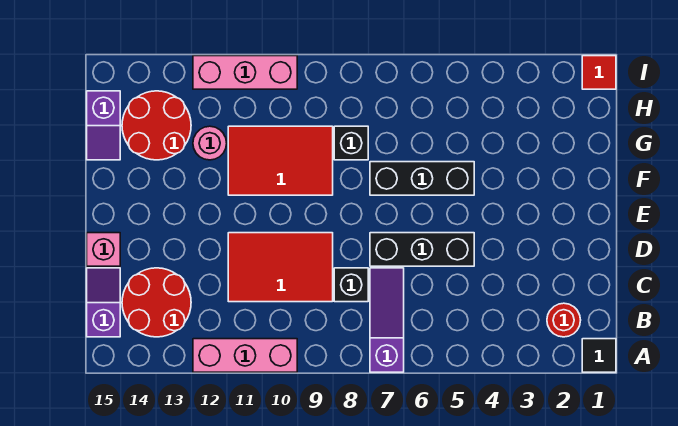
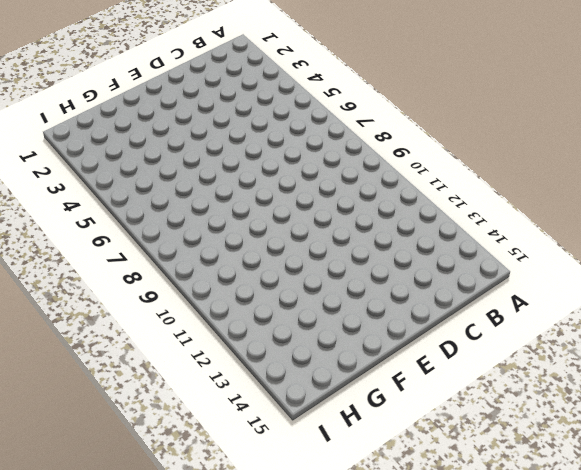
none -> black 1x1 tile [582,339,616,372]
none -> purple 1x3 slope [370,268,404,372]
none -> pink 1x3 brick [193,339,297,372]

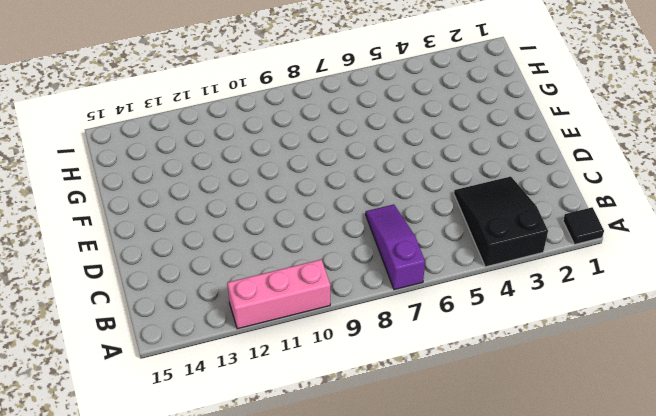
black 2x3 slope [454,176,548,267] -> none
none -> red 1x1 round brick [547,303,581,337]
none -> red 2x2 round brick [122,268,191,337]
none -> purple 1x2 slope [87,268,120,337]

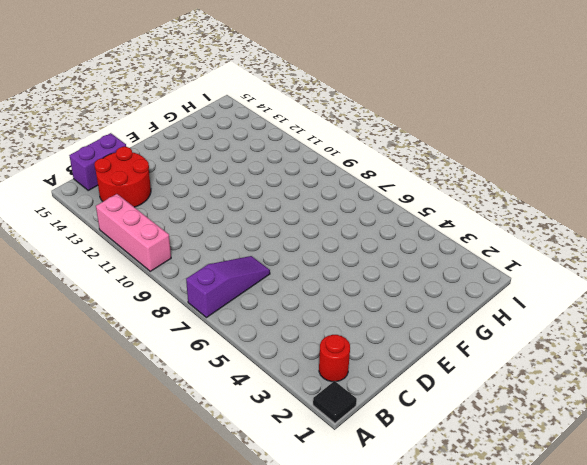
purple 1x2 brick [69,133,126,190] -> purple 1x2 slope [87,268,120,337]
none -> black 1x1 brick [334,268,368,302]
none -> red 2x3 tile [228,233,333,302]
none -> black 1x3 brick [370,233,474,266]

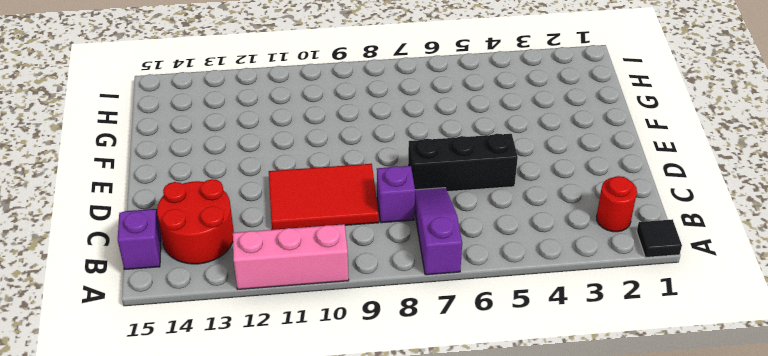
purple 1x1 brick [377,166,415,223] -> black 1x1 brick [334,268,368,302]
none -> pink 1x1 brick [87,233,120,266]
none -> black 1x3 brick [370,162,474,195]
none -> red 2x3 tile [228,126,333,195]

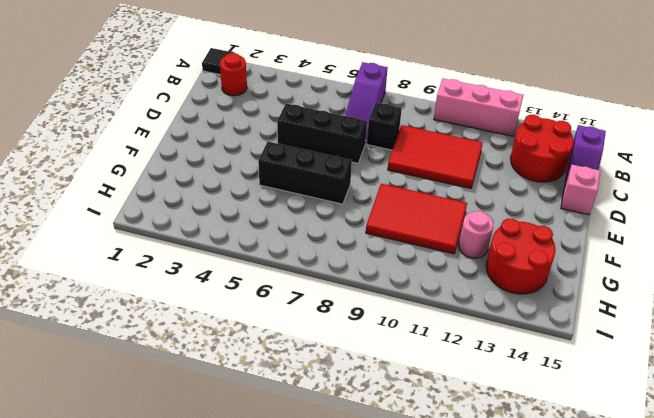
none -> black 1x1 brick [334,126,368,160]
none -> purple 1x2 slope [87,91,120,160]
none -> red 1x1 tile [582,56,616,89]

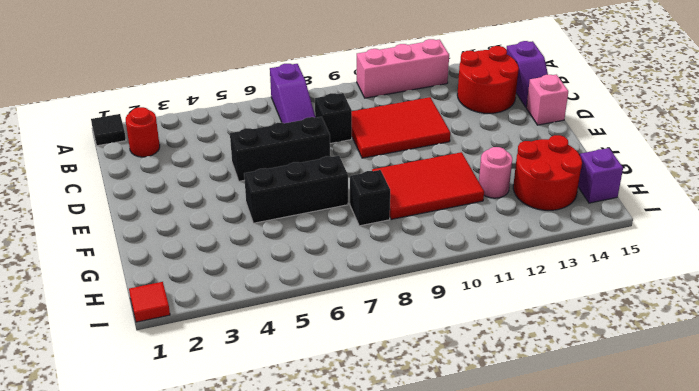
none -> pink 1x3 brick [193,56,297,89]

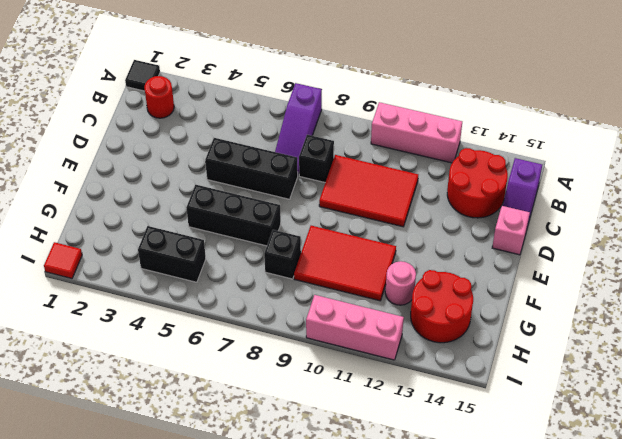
black 1x2 brick [138,226,206,282] -> none
none -> purple 1x2 slope [87,91,120,160]

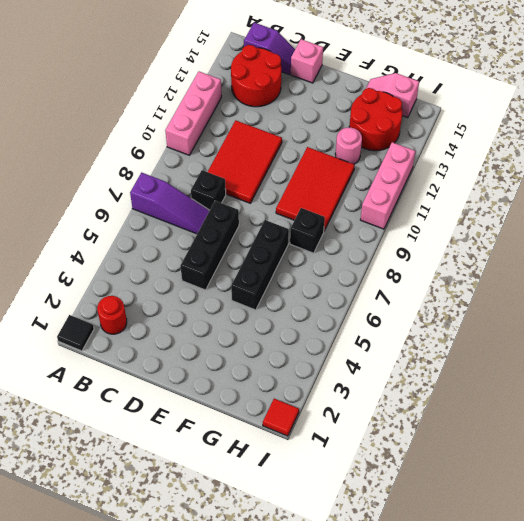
pink 1x2 slope [366,73,419,118] -> purple 1x2 slope [87,91,120,160]

